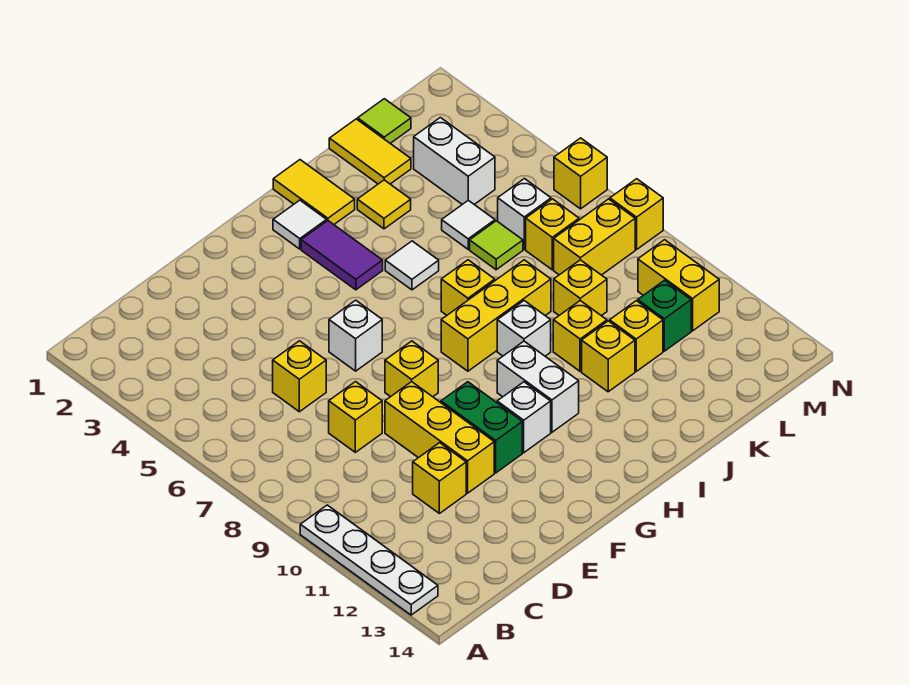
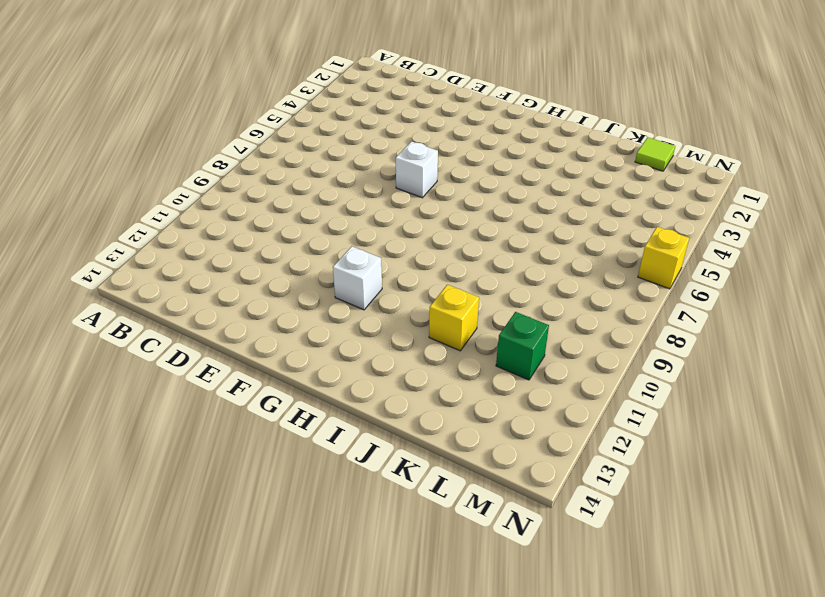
none -> white 1x4 plate [300,505,438,615]
none -> yellow 1x1 brick [273,341,326,412]
none -> yellow 1x1 brick [329,382,382,452]
none -> yellow 1x1 brick [413,443,466,513]

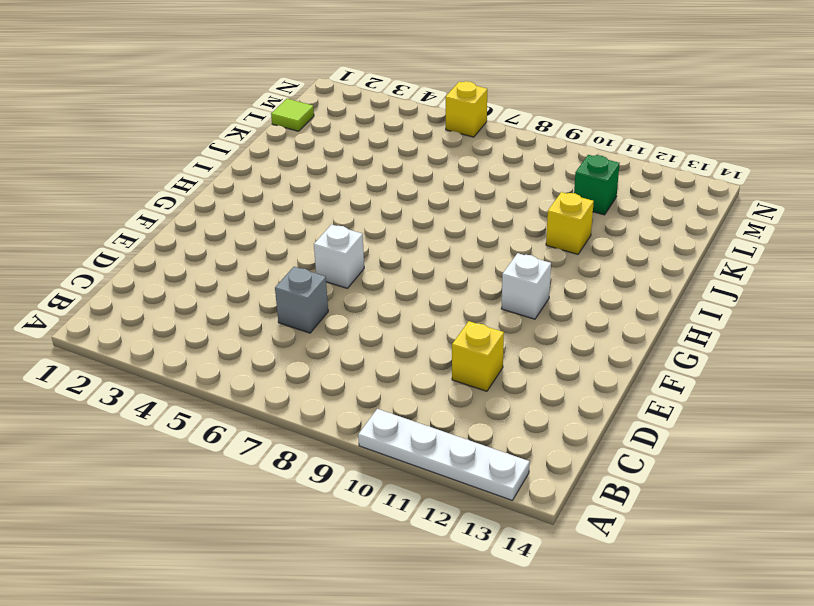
grey 1x1 brick [275,267,328,333] -> yellow 1x1 brick [273,341,326,412]
none -> yellow 1x1 brick [329,382,382,452]
none -> yellow 1x3 brick [385,382,494,493]
none -> yellow 1x1 brick [385,341,438,397]
none -> green 1x2 brick [441,382,522,473]

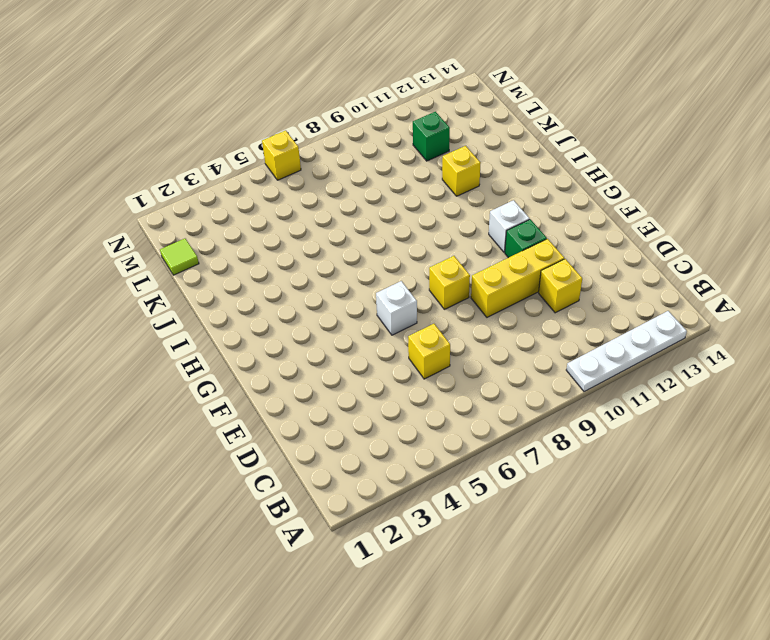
green 1x1 brick [505,219,547,258] -> green 1x2 brick [441,382,522,473]
none -> yellow 1x1 brick [329,382,382,452]
none -> white 1x1 tile [273,200,327,249]
none -> purple 1x2 tile [301,221,383,290]
none -> yellow 1x3 brick [441,260,551,371]

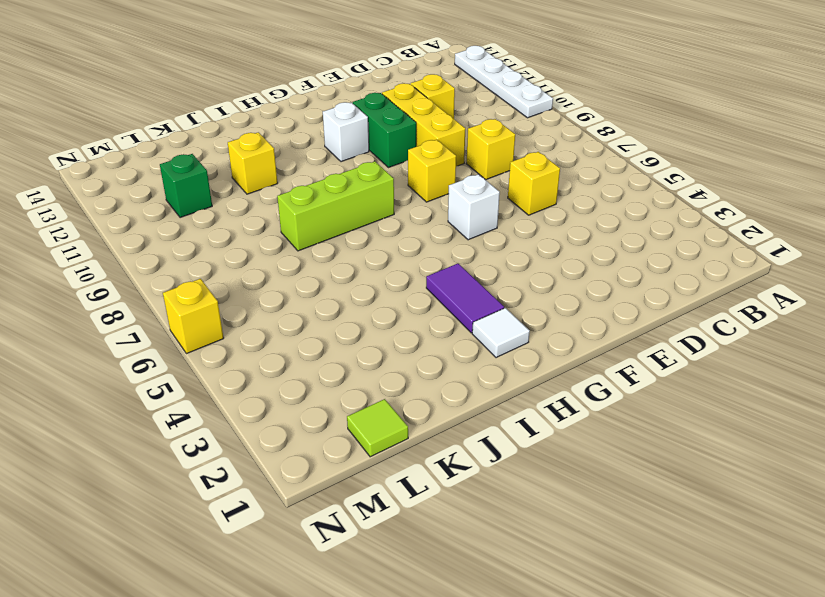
lime 1x3 brick [277,162,394,251] -> yellow 1x3 brick [441,260,551,371]
none -> white 1x2 brick [497,341,579,432]
none -> yellow 1x2 tile [273,160,355,224]
none -> white 1x1 tile [385,241,439,290]
none -> yellow 1x1 brick [441,260,495,315]

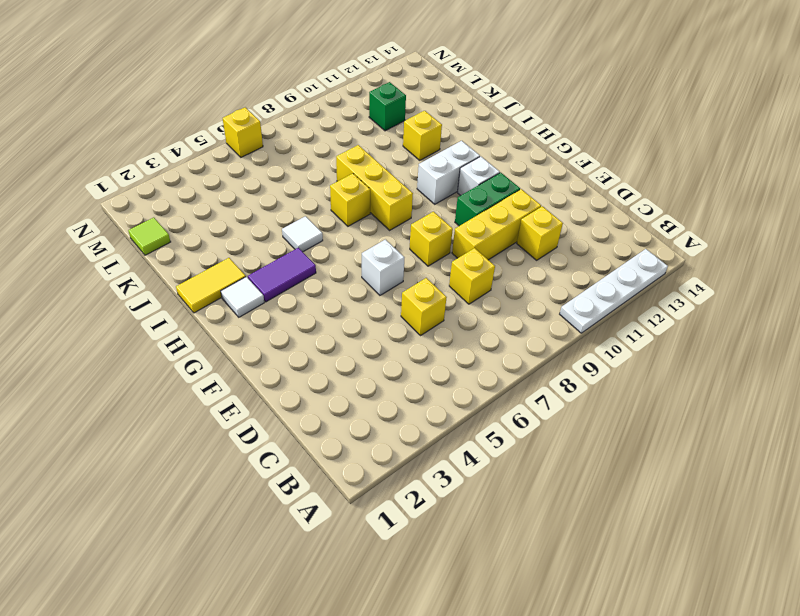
none -> white 1x1 brick [497,301,551,356]
none -> yellow 1x1 tile [357,180,411,229]
none -> yellow 1x1 brick [553,301,607,371]
none -> yellow 1x2 tile [329,119,411,184]

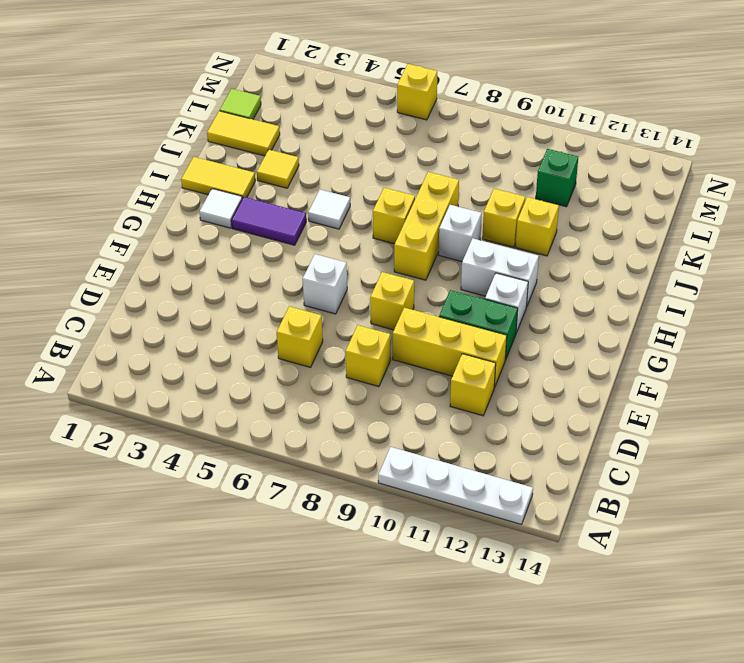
none -> white 1x1 tile [442,200,495,249]
none -> lime 1x1 tile [470,221,523,270]
none -> yellow 1x1 brick [554,260,607,316]
none -> yellow 1x1 brick [610,301,663,371]

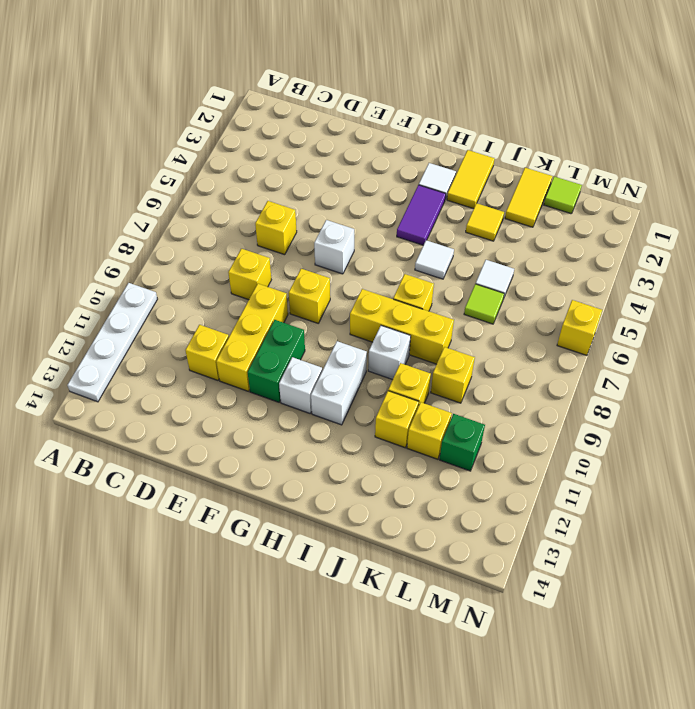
none -> white 1x2 brick [414,118,495,205]
none -> white 1x1 brick [498,179,551,249]
none -> yellow 1x1 brick [526,199,579,270]
none -> yellow 1x2 brick [554,199,635,275]

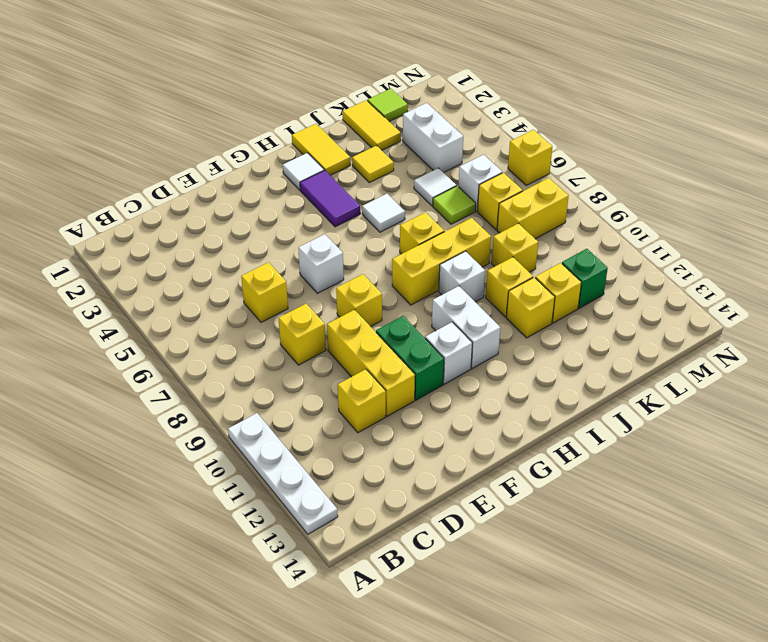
none -> yellow 1x2 brick [638,240,719,331]
none -> yellow 1x1 brick [610,179,663,249]

